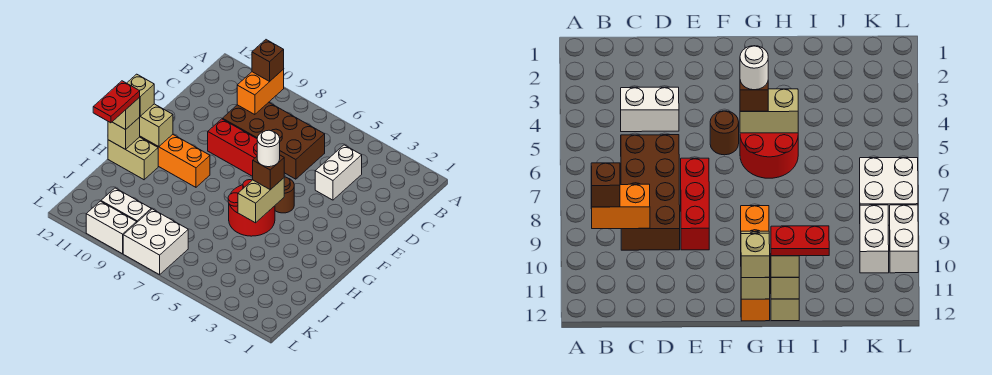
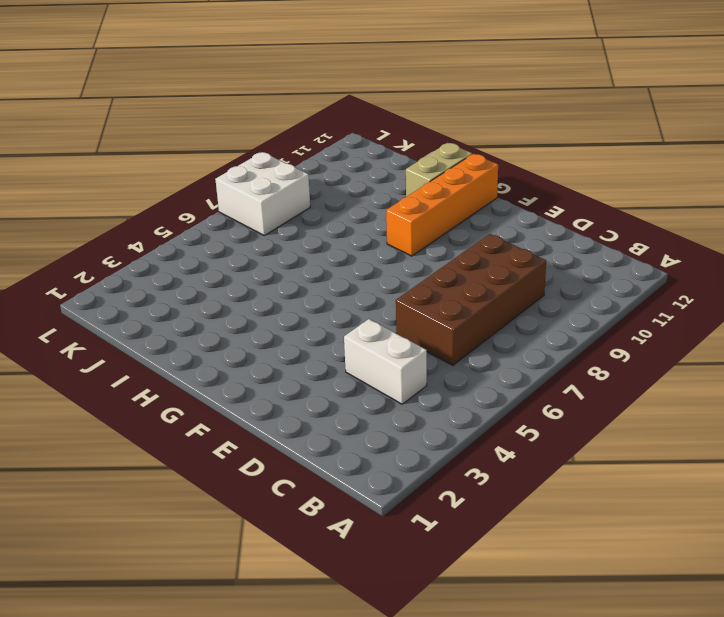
none -> red 1x3 brick [208,119,257,176]
none -> brown 1x1 round brick [275,177,294,213]
none -> red 2x2 round brick [228,180,275,236]

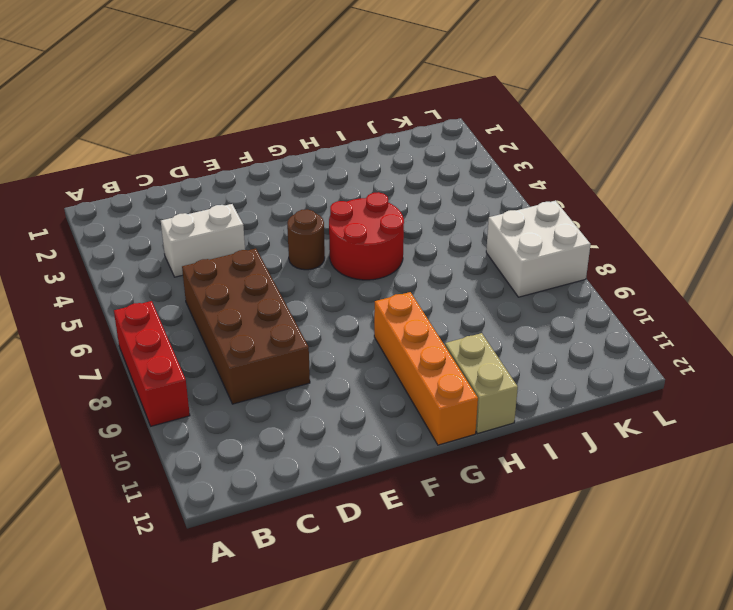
red 1x3 brick [114,301,190,426] -> red 1x3 brick moved to [208,119,257,176]
none -> white 1x2 brick [101,188,151,222]
none -> white 1x2 brick [86,201,137,254]
none -> orange 1x2 brick [237,69,284,115]

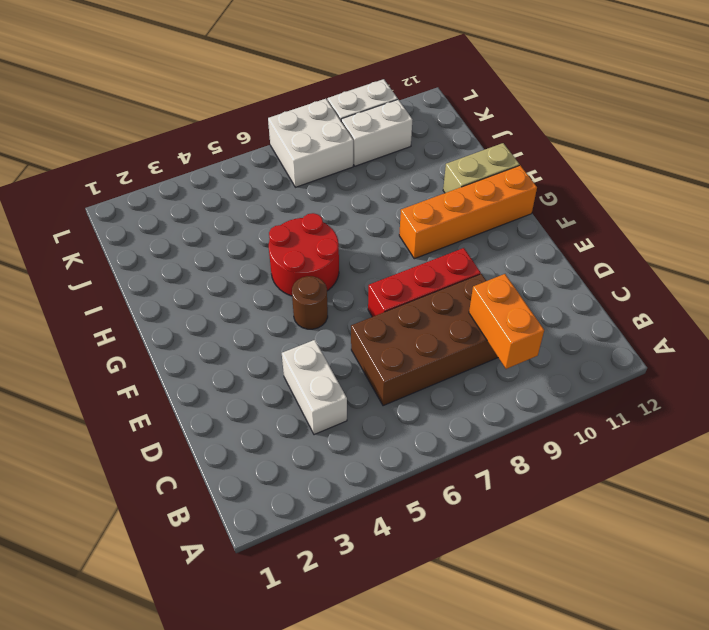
none -> tan 1x2 brick [238,178,284,223]
none -> tan 1x2 brick [140,104,173,147]
none -> tan 1x1 brick [108,117,140,149]

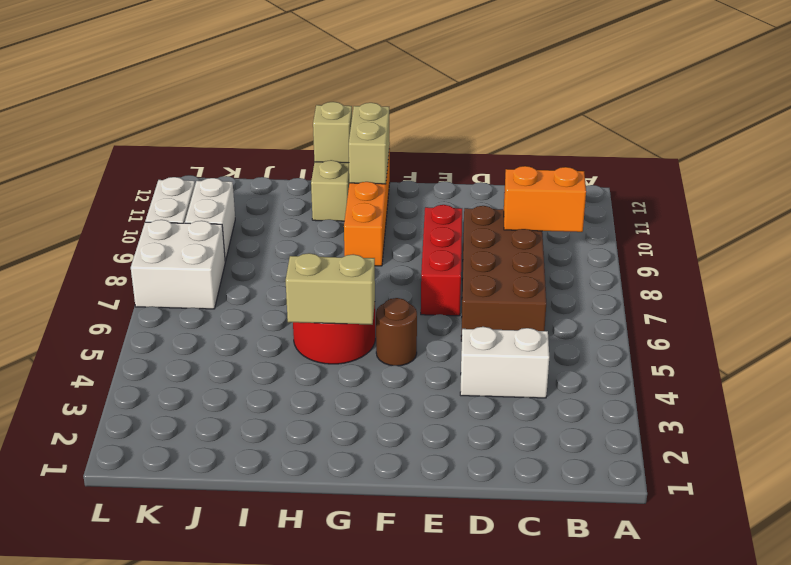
none -> brown 1x1 brick [252,40,284,81]
none -> brown 1x1 brick [253,155,284,190]
none -> tan 1x1 brick [127,74,154,116]

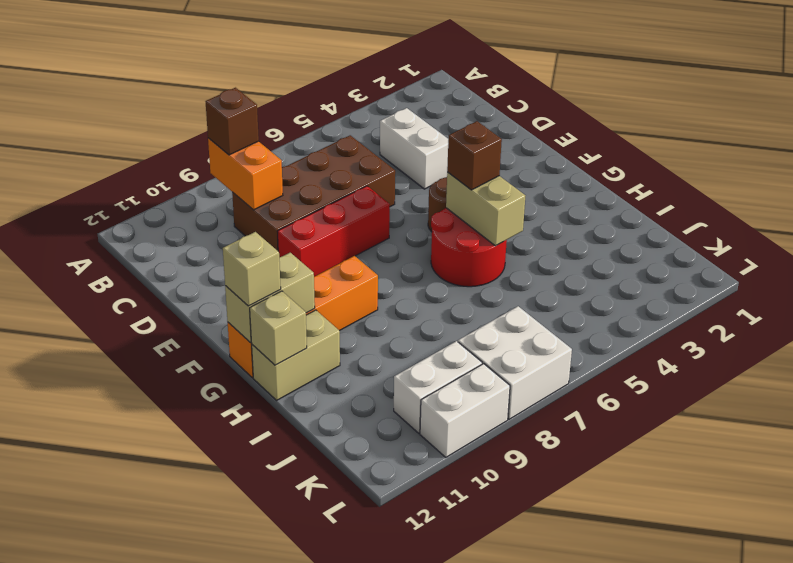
none -> tan 1x1 brick [113,97,140,130]
none -> white 1x1 round brick [257,130,280,167]
none -> red 1x2 plate [93,81,140,123]

